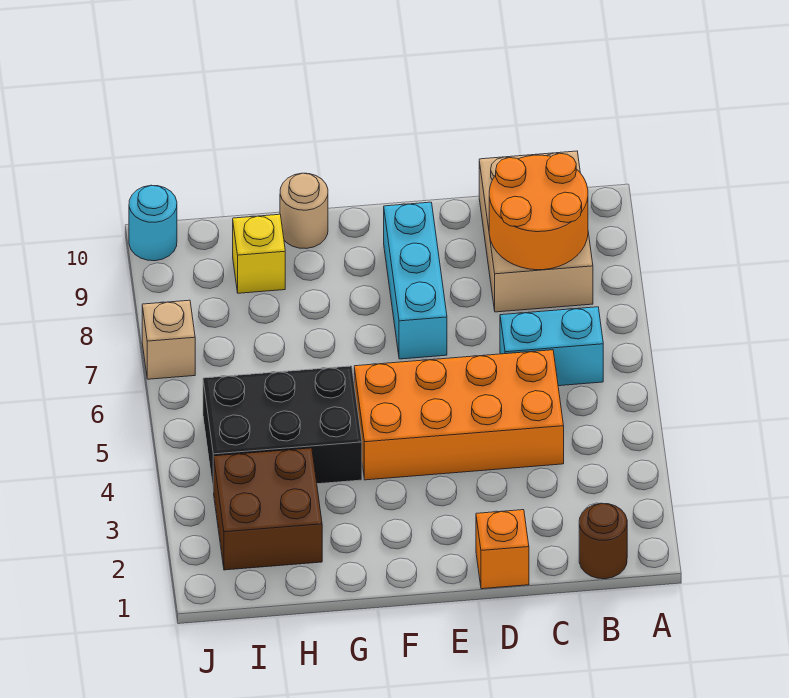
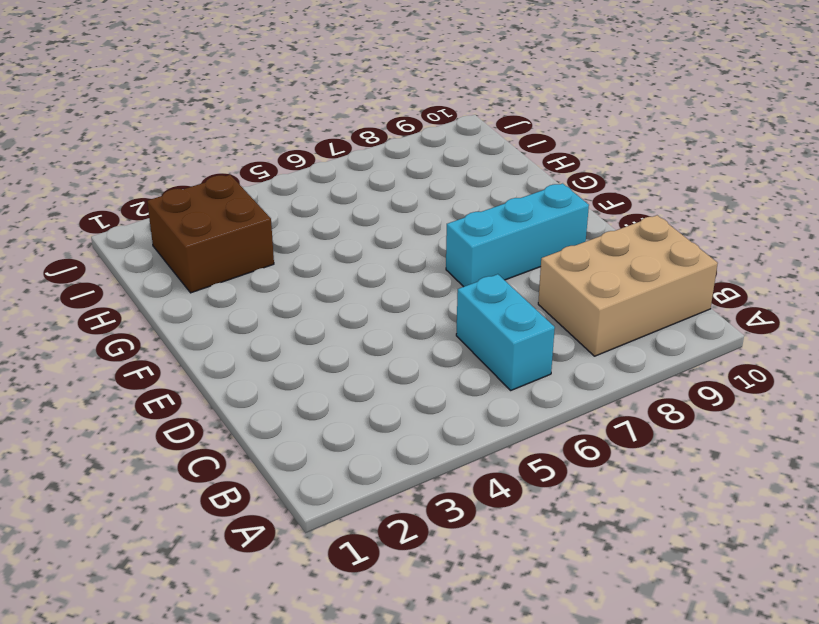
none -> brown 1x1 round brick [579,503,627,579]
none -> orange 2x4 brick [354,350,564,480]
none -> orange 1x1 brick [476,510,529,589]

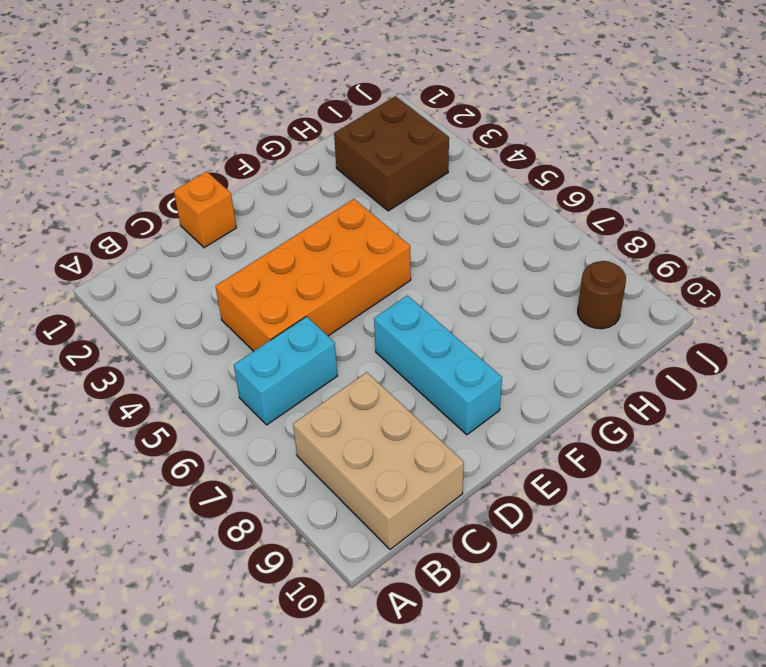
brown 1x1 round brick [578,261,626,329] -> brown 1x1 round brick moved to [579,503,627,579]
none -> black 2x3 brick [203,366,362,492]
none -> tan 1x1 round brick [280,173,328,249]
none -> yellow 1x1 brick [233,214,285,293]

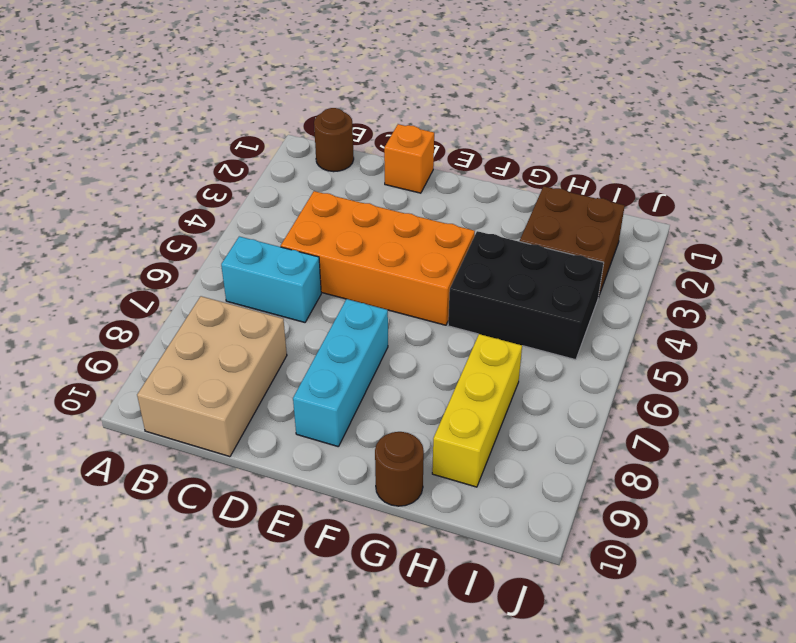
brown 1x1 round brick [375,432,424,506] -> tan 1x1 round brick [280,173,328,249]
yellow 1x3 brick [432,334,522,487] -> yellow 1x1 brick [233,214,285,293]
none -> tan 1x1 brick [142,300,195,379]
none -> cyan 1x1 round brick [129,185,177,261]
none -> orange 2x2 round brick [489,153,588,270]

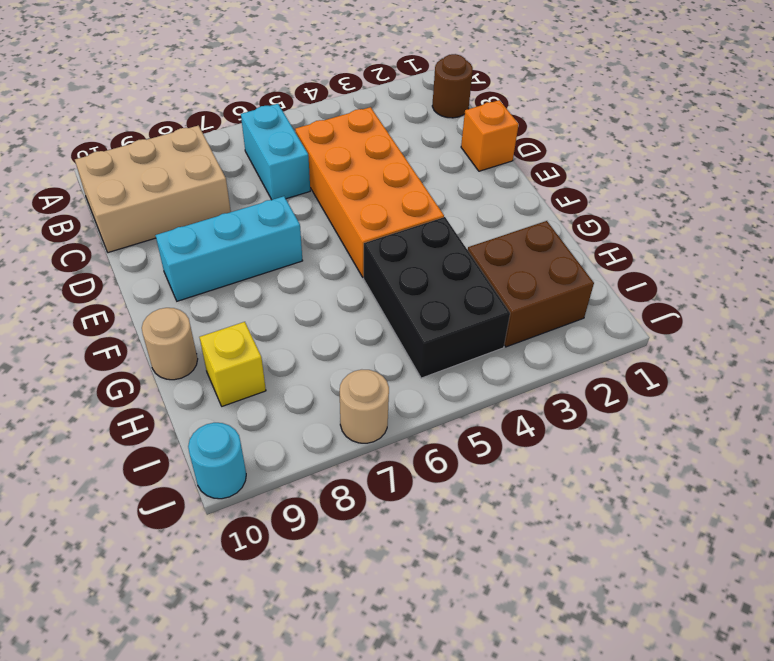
tan 1x1 round brick [340,370,389,443] -> tan 1x1 brick [142,300,195,379]
none -> orange 2x2 round brick [489,153,588,270]

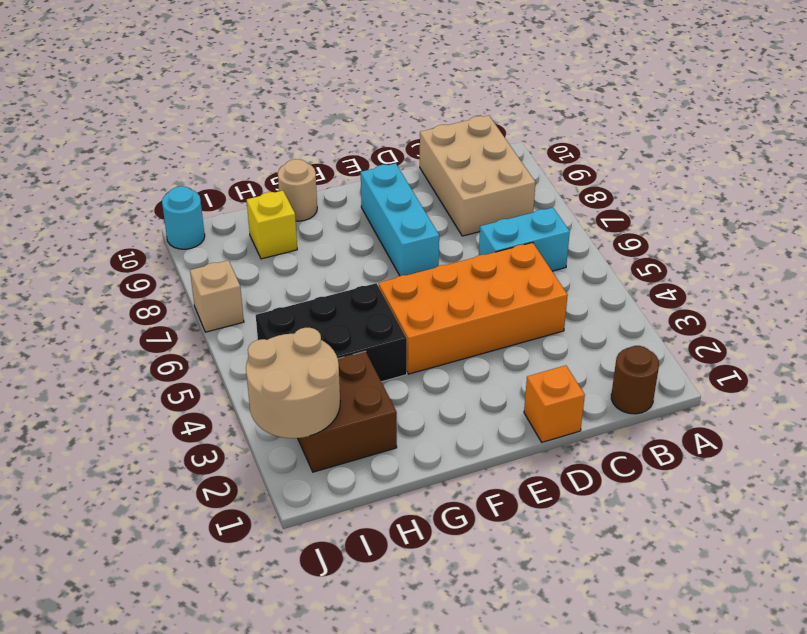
tan 2x2 round brick [246,328,340,438] -> none
none -> orange 2x2 round brick [489,153,588,270]

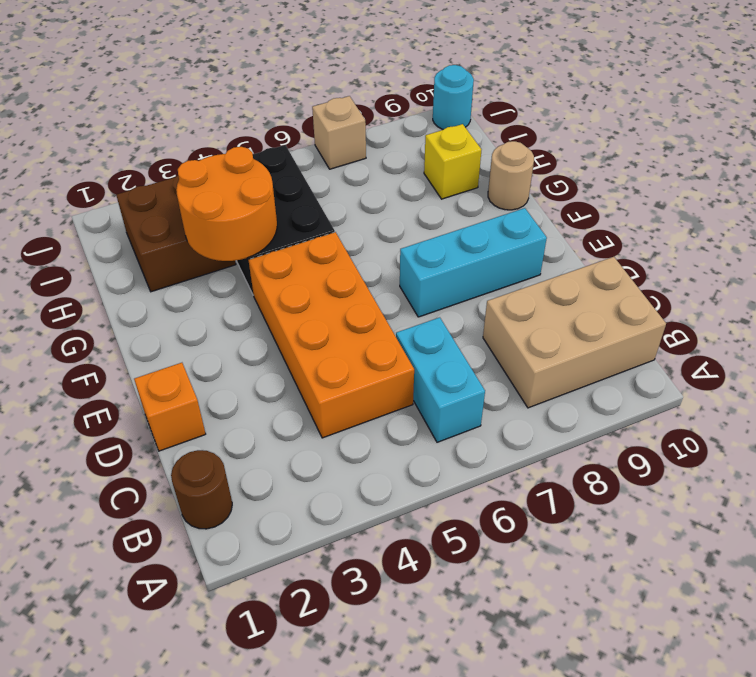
orange 2x2 round brick [176,147,277,261] -> orange 2x2 round brick moved to [489,153,588,270]

